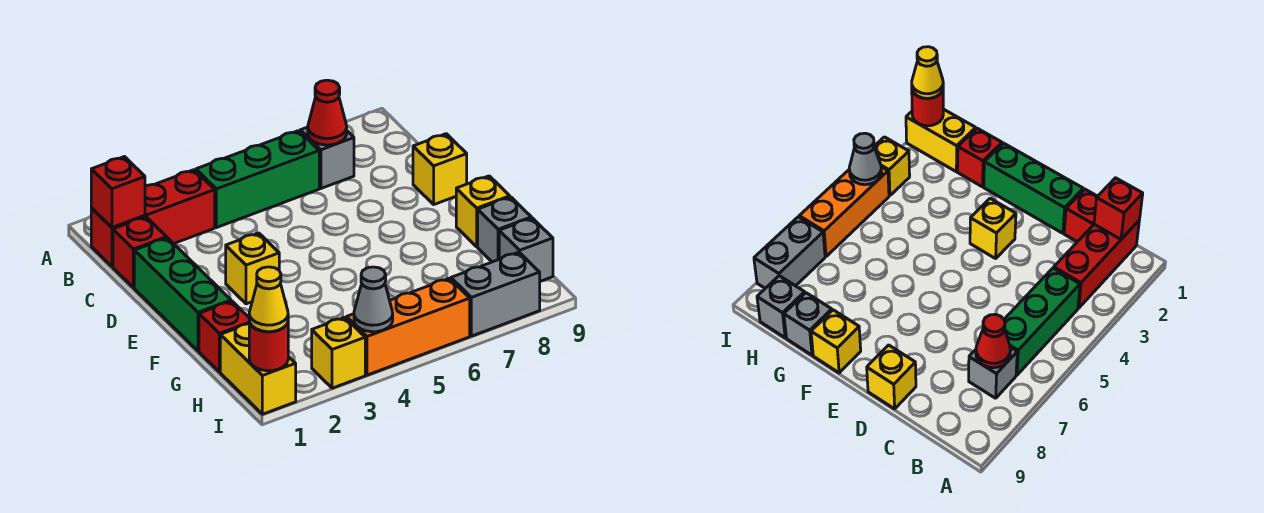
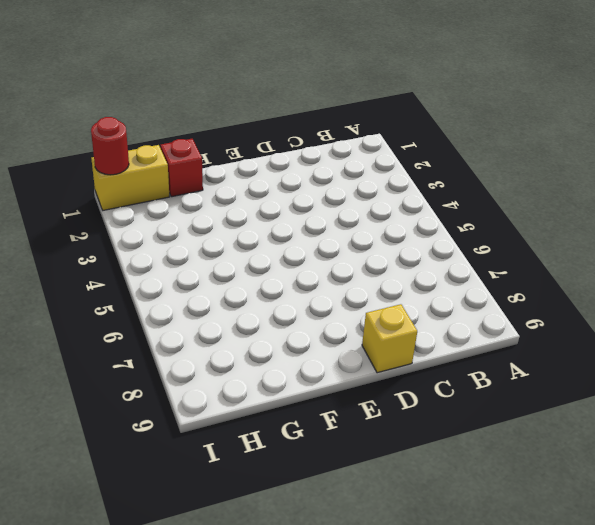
none -> red 1x3 brick [91,170,215,267]
none -> green 1x3 brick [196,131,319,228]
none -> grey 1x1 brick [300,127,354,188]

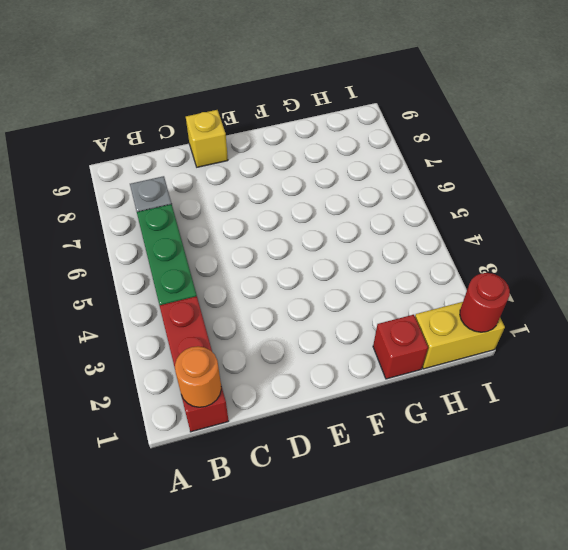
orange 1x1 round brick [175,346,221,407] -> red 1x1 brick [91,157,145,228]
none -> red 1x1 brick [113,217,167,288]
none -> green 1x3 brick [134,238,231,351]
none -> yellow 1x1 brick [226,233,279,304]

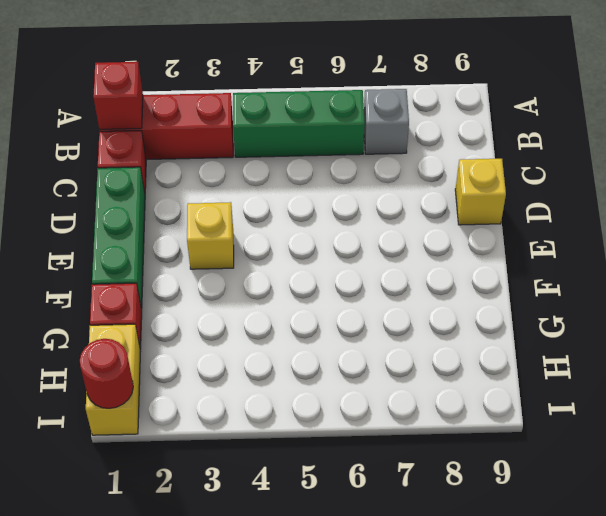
none -> yellow 1x1 brick [456,176,510,247]
none -> grey 1x1 brick [478,197,531,262]
none -> grey 1x1 brick [499,218,553,281]

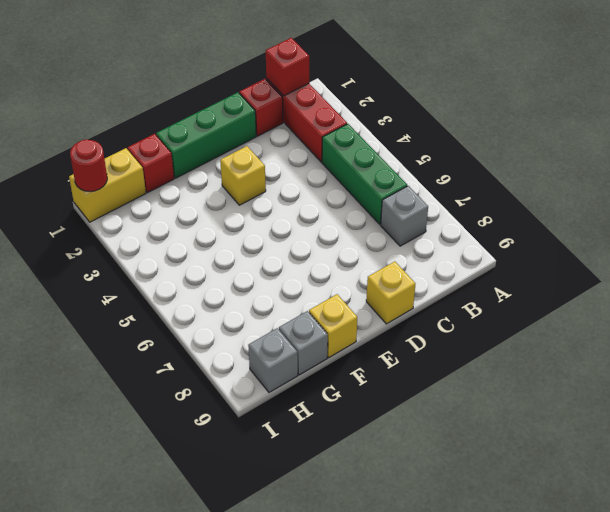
none -> yellow 1x1 brick [312,317,365,388]
none -> orange 1x3 brick [346,278,470,375]
none -> grey 1x2 brick [451,252,540,336]

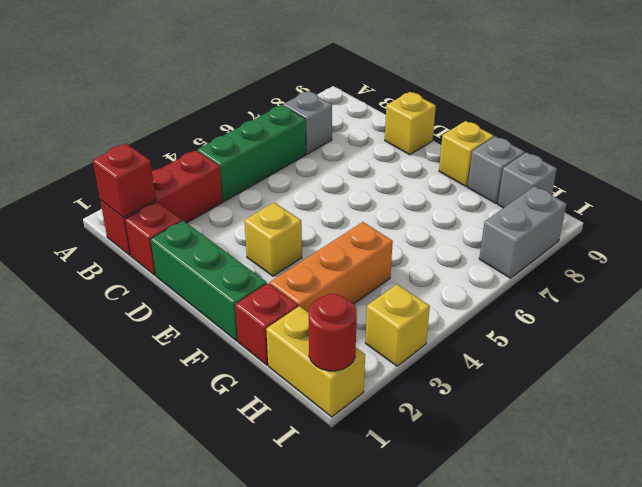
orange 1x3 brick [270,222,393,313] -> orange 1x3 brick moved to [346,278,470,375]
none -> red 1x1 cone [308,80,347,145]
none -> grey 1x1 cone [354,267,393,332]
none -> yellow 1x1 cone [249,267,288,332]

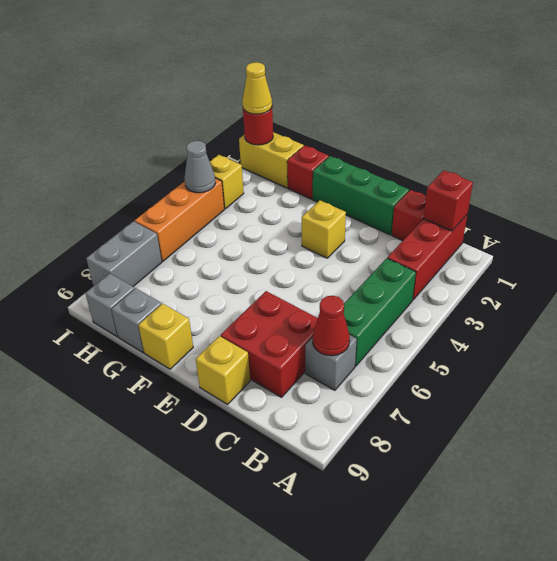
red 2x2 brick [221,291,318,397] -> none

